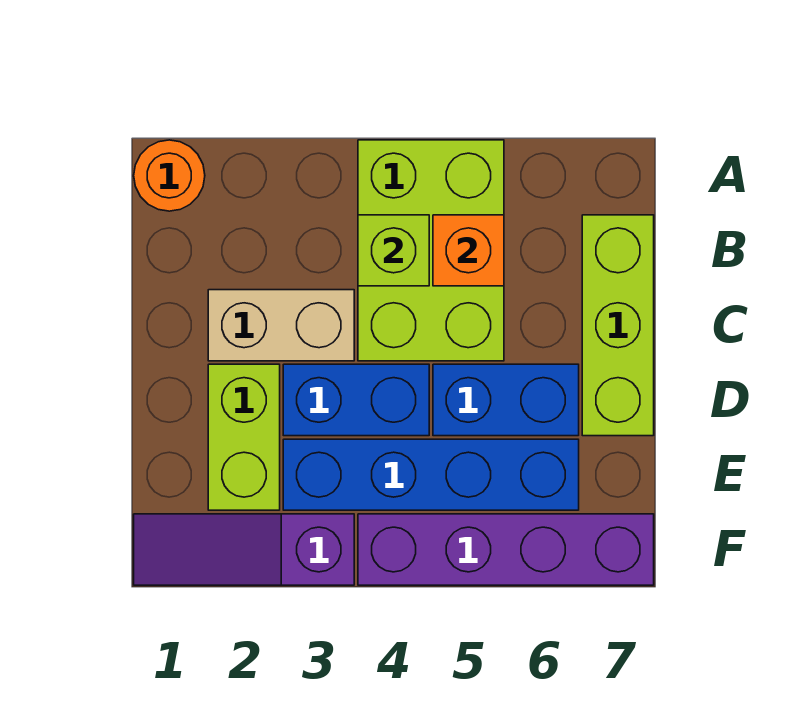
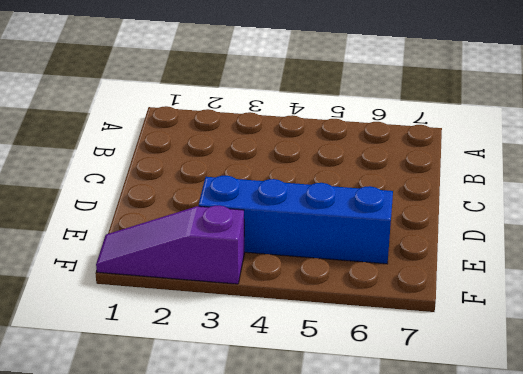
none -> orange 1x1 round brick [134,140,205,211]
none -> lime 2x3 brick [358,140,504,361]
none -> lime 1x3 brick [582,215,654,436]

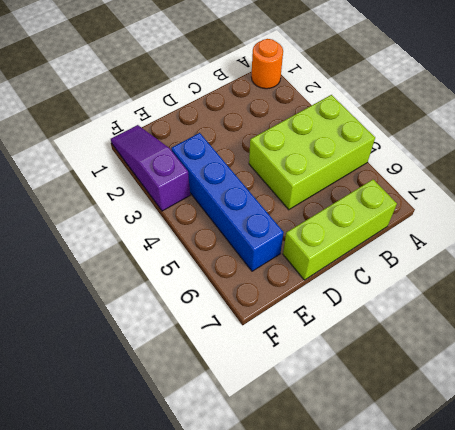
none -> tan 1x2 brick [208,290,354,361]
none -> lime 1x2 brick [208,364,280,510]
none -> blue 1x2 brick [283,364,429,436]

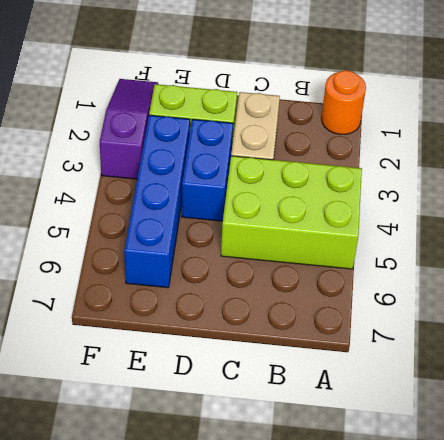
none -> lime 1x3 brick [582,215,654,436]
none -> blue 1x2 brick [433,364,579,436]
none -> purple 1x4 brick [358,514,654,585]

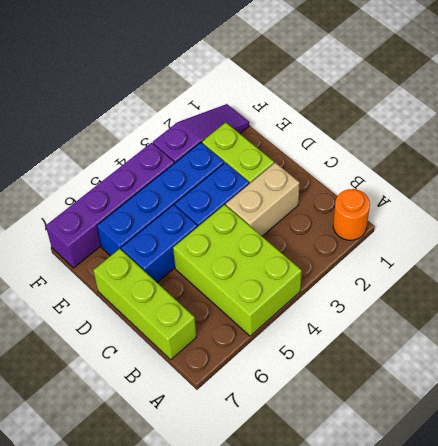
none -> lime 1x1 brick [358,215,429,286]
none -> orange 1x1 brick [433,215,504,286]

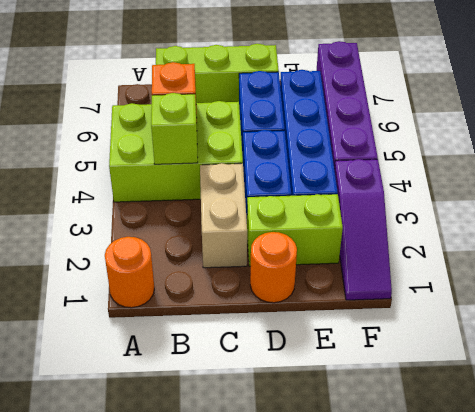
orange 1x1 round brick [250,232,297,303] -> none

